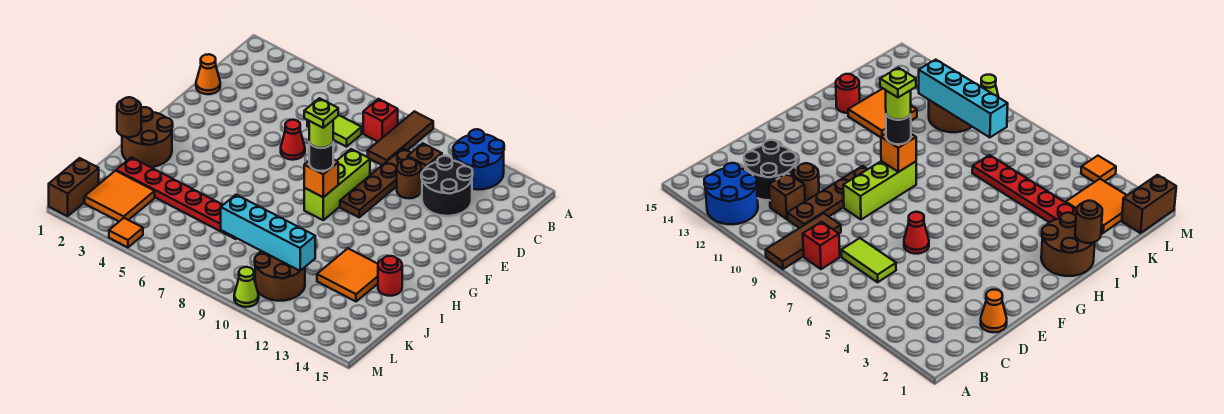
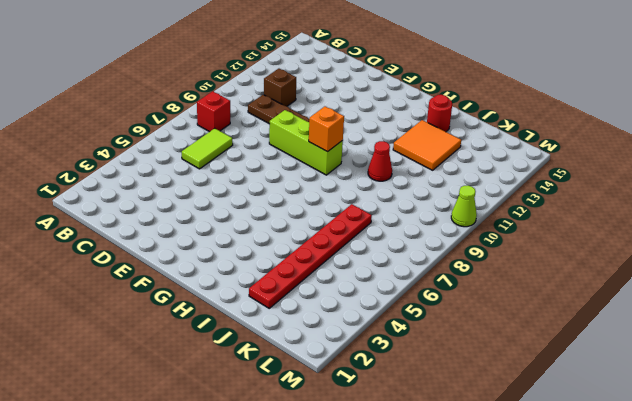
red 1x1 cone [368,141,392,181] -> red 1x1 cone moved to [281,120,305,160]
none -> brown 1x3 tile [368,111,433,165]
none -> blue 2x2 round brick [453,129,504,190]
none -> black 2x2 round brick [421,156,473,216]

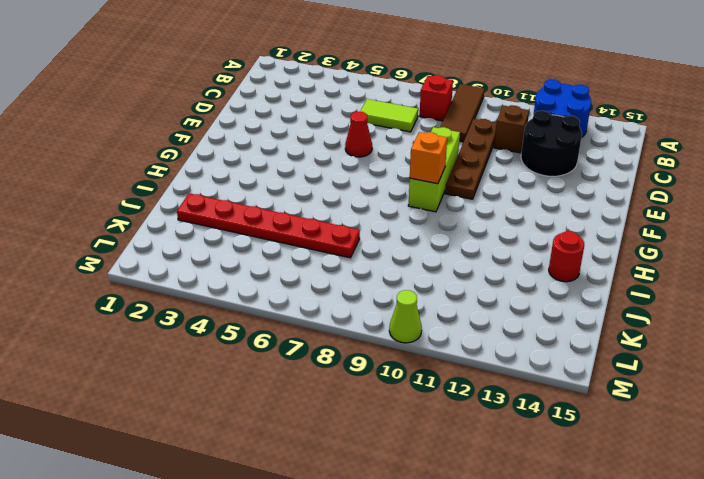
none -> orange 1x1 cone [196,54,220,94]
none -> brown 1x1 round brick [397,159,421,198]
none -> brown 2x2 round brick [122,107,173,167]

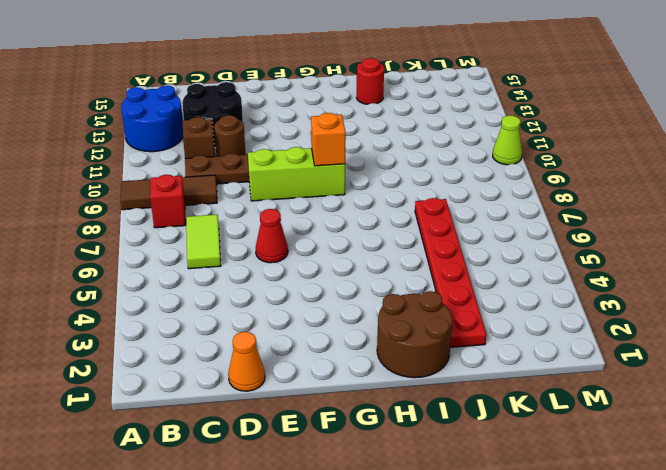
none -> orange 2x2 tile [317,249,378,302]
none -> orange 2x2 tile [85,171,155,221]
none -> brown 2x2 round brick [255,251,305,301]

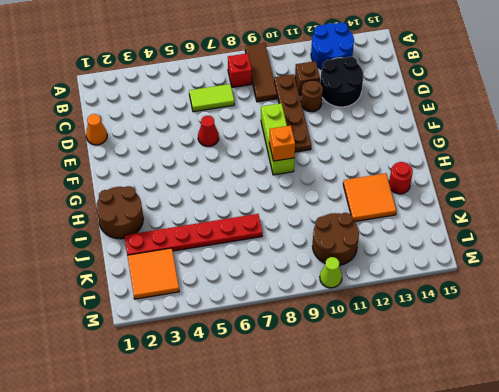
none -> brown 1x2 brick [49,158,99,216]
none -> orange 1x1 tile [109,218,143,247]
none -> brown 1x1 round brick [117,97,141,137]

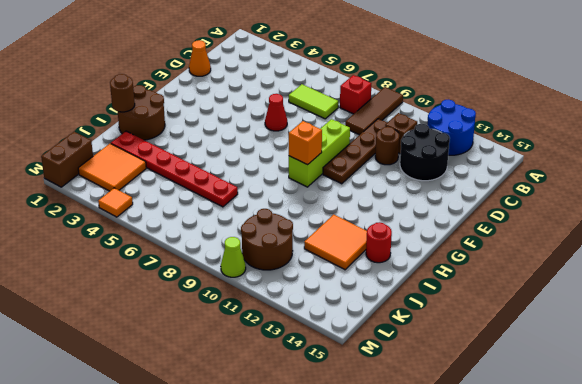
none -> cyan 1x4 brick [221,195,315,271]
none -> black 1x1 round brick [309,142,333,171]
none -> lime 1x1 round brick [309,120,333,148]

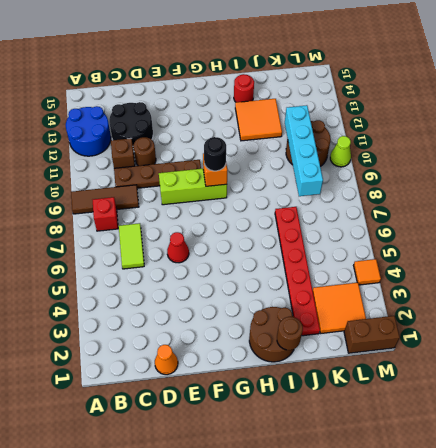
none -> lime 1x1 round brick [309,120,333,148]
none -> lime 1x1 plate [304,98,338,128]

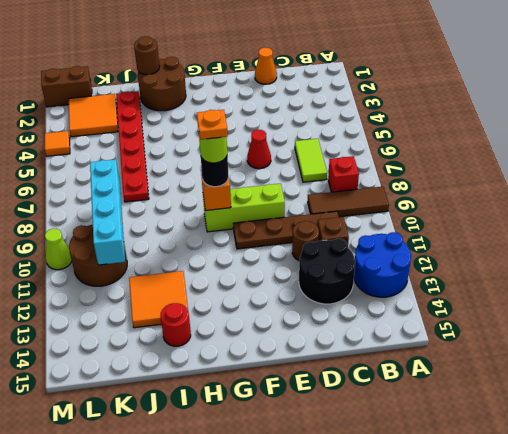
orange 1x1 plate [197,110,228,140] -> lime 1x1 plate [304,98,338,128]

